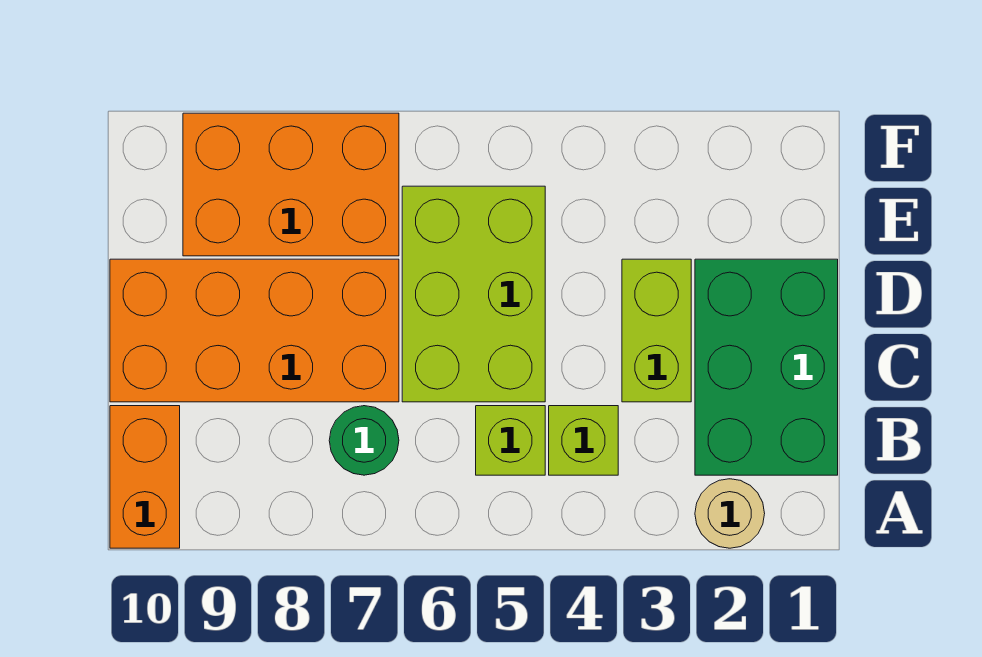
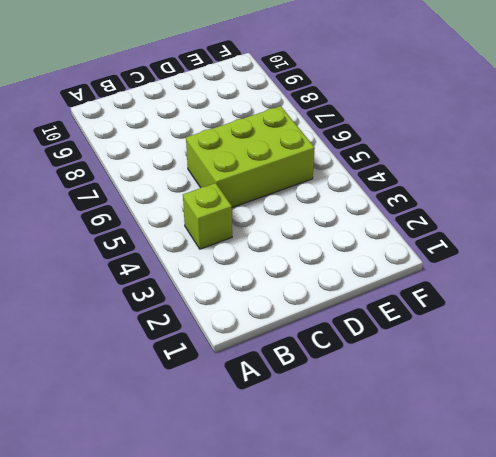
none -> tan 1x1 round brick [695,479,765,548]
none -> orange 1x2 brick [110,406,180,548]

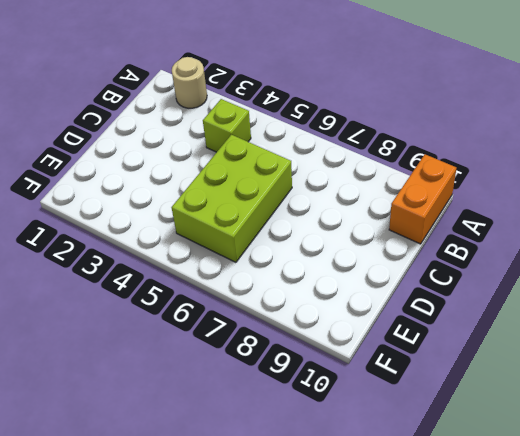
none -> green 2x3 brick [695,259,838,475]
none -> lime 1x1 brick [476,406,545,475]

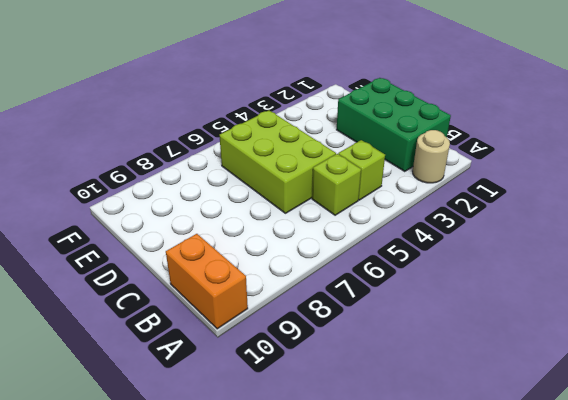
none -> green 1x1 round brick [329,406,399,475]
none -> lime 1x2 brick [622,259,691,402]

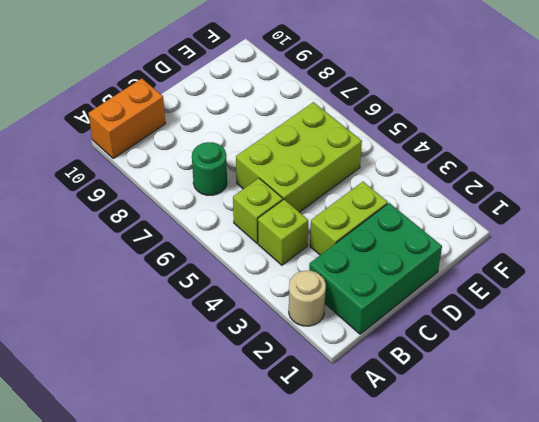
none -> orange 2x4 brick [110,259,399,402]
none -> orange 2x3 brick [183,113,399,256]

